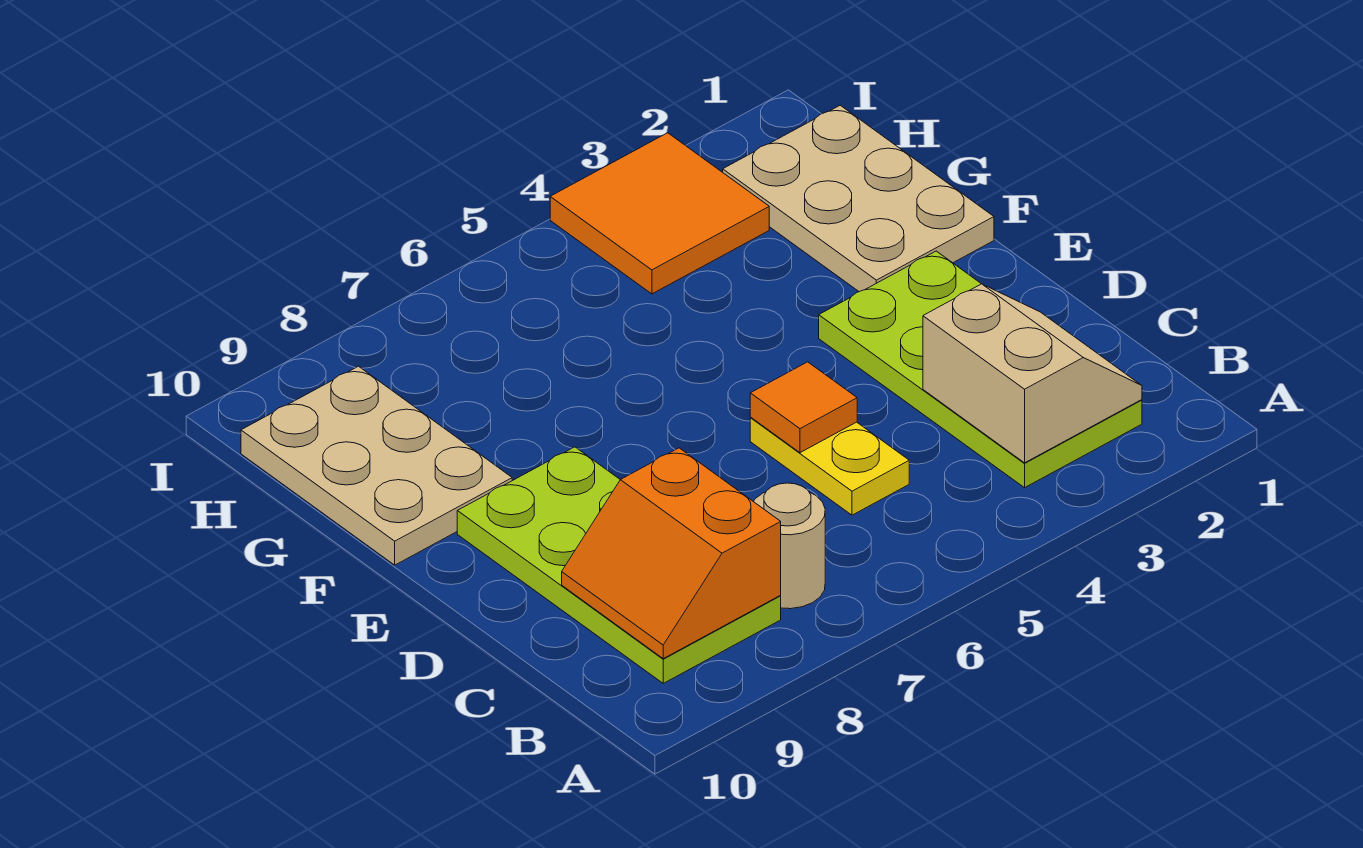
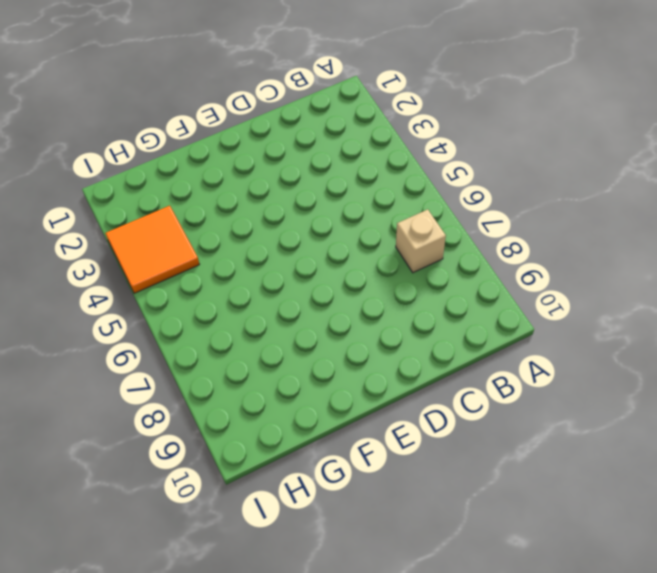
tan 1x1 brick [396,209,446,273] -> tan 1x1 round brick [753,483,825,609]
none -> lime 2x4 plate [819,251,1142,488]
none -> lime 2x4 plate [457,447,781,683]

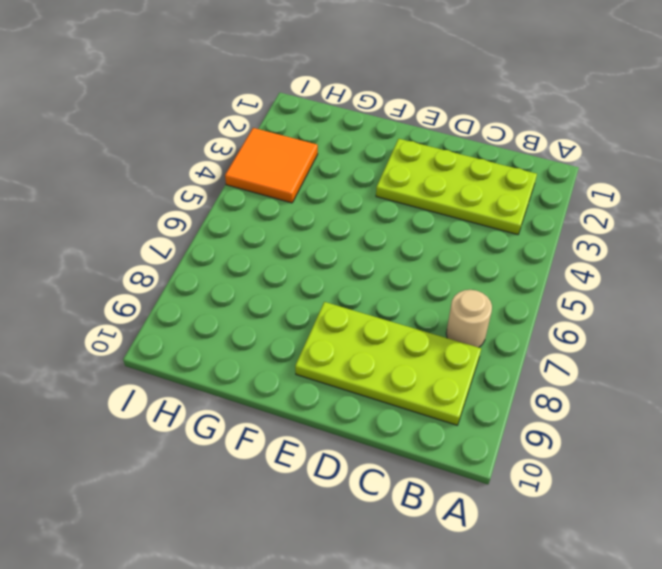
none -> yellow 1x2 plate [750,418,909,515]
none -> tan 2x3 plate [723,105,994,292]

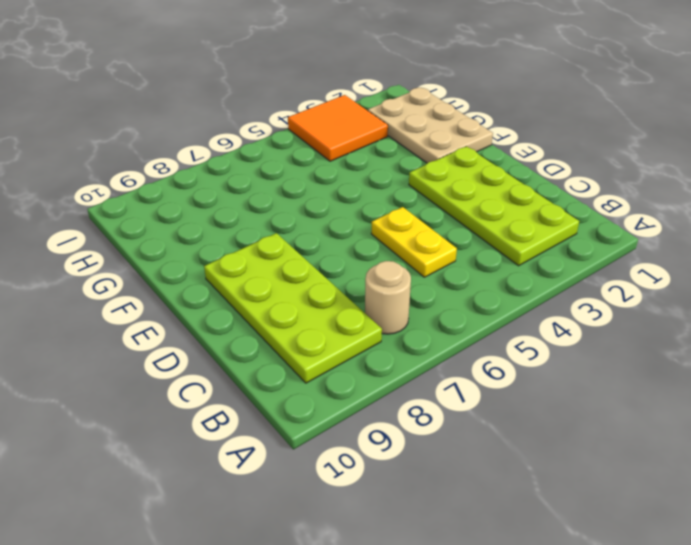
none -> tan 2x3 plate [241,366,512,565]
none -> tan 2x2 slope [923,284,1142,463]

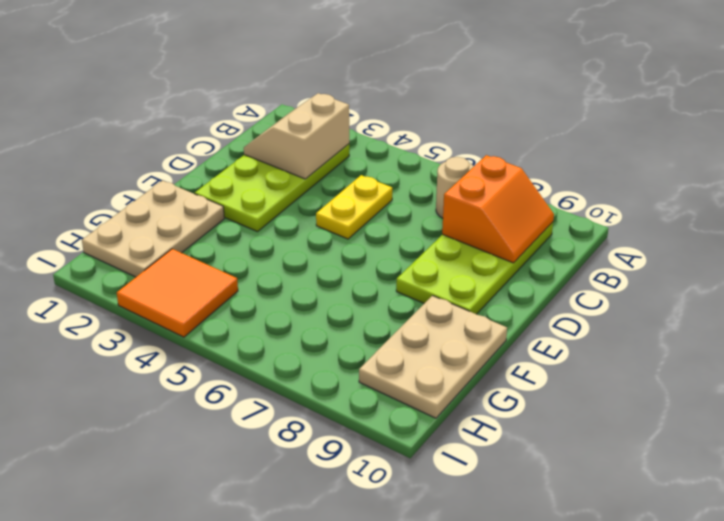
none -> orange 1x1 tile [750,362,857,453]

